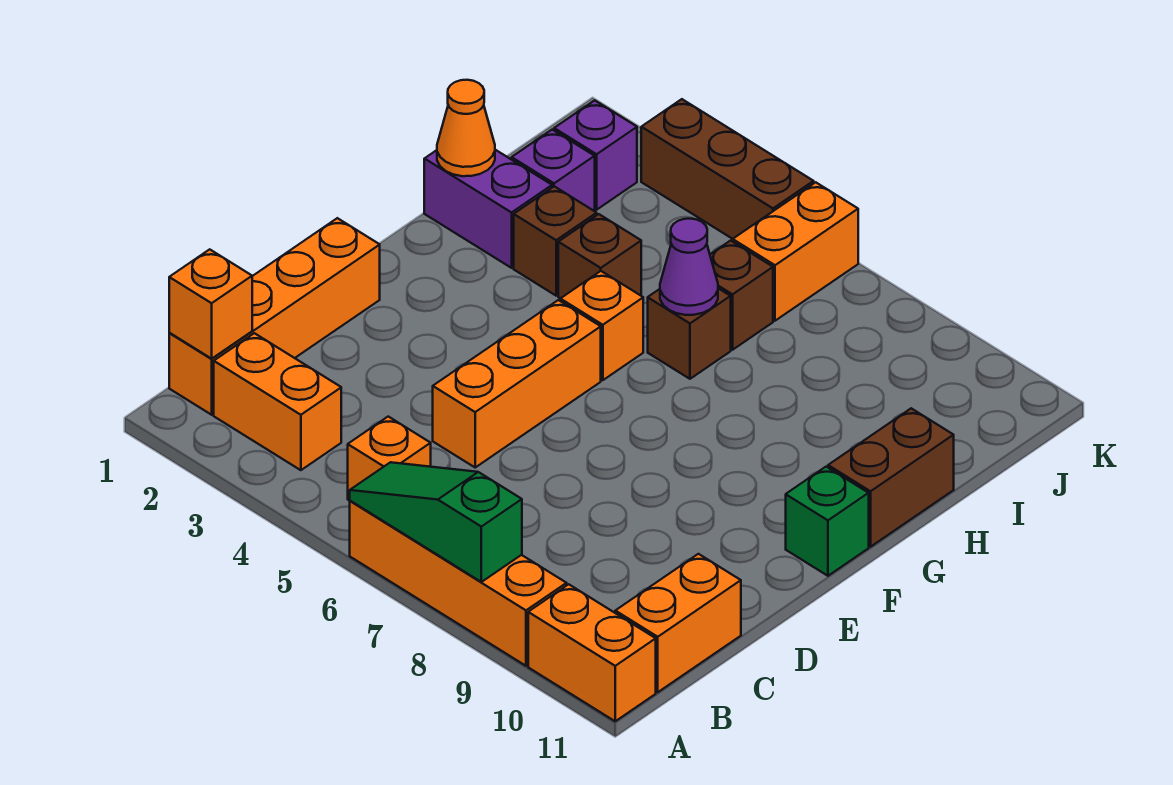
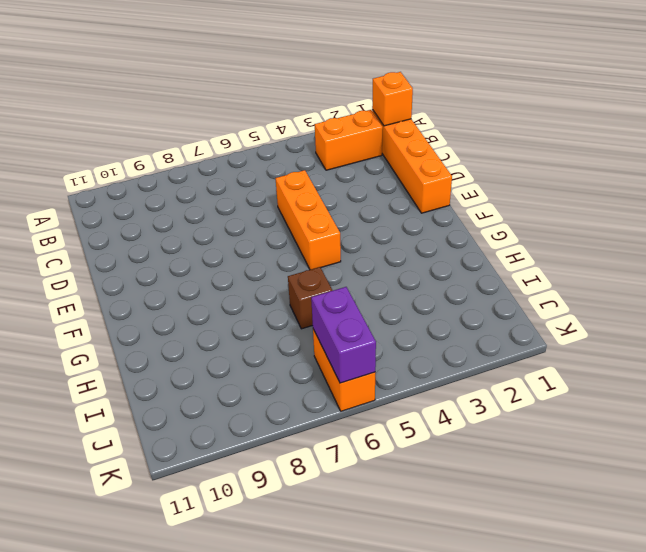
purple 1x2 brick [311,287,376,383] -> purple 1x2 brick turned to [424,150,552,268]
none -> orange 1x4 brick [350,501,567,666]
none -> orange 1x2 brick [528,584,656,721]
none -> orange 1x1 brick [348,417,431,501]

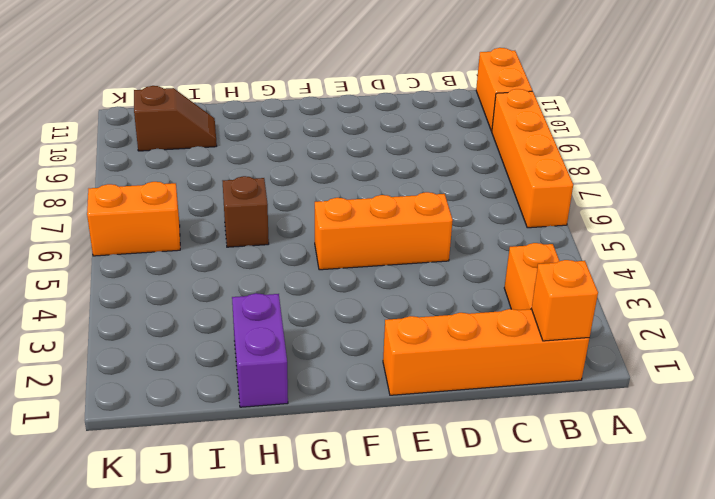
brown 1x2 slope [134,86,217,151] -> none
none -> orange 1x1 brick [348,417,431,501]
none -> orange 1x2 brick [615,554,741,692]
none -> green 1x1 brick [786,467,869,576]

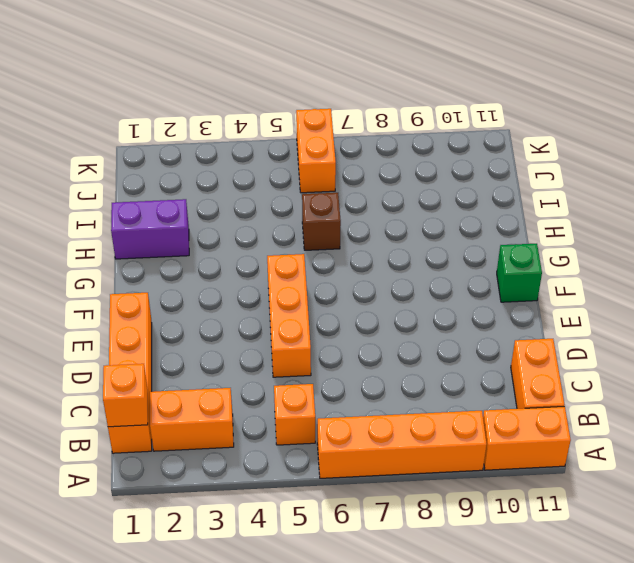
none -> orange 1x1 brick [560,271,643,380]
none -> brown 1x2 brick [828,408,954,547]
none -> brown 1x1 brick [514,186,597,296]

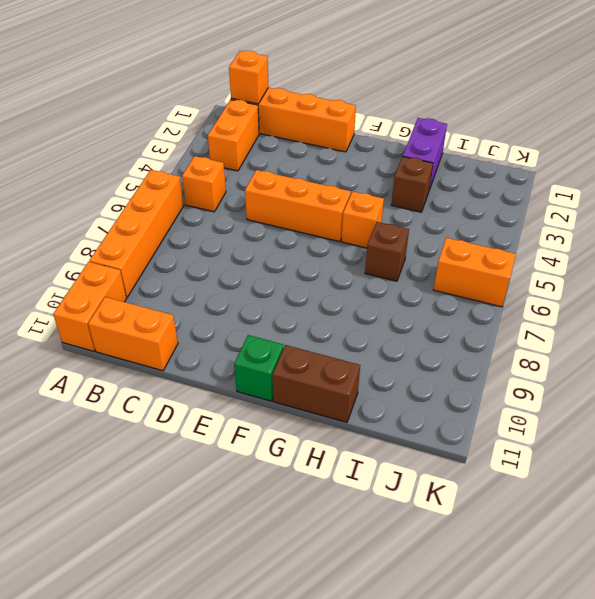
none -> brown 1x1 brick [558,214,641,299]
none -> purple 1x1 brick [512,130,595,211]
none -> brown 1x1 brick [710,241,773,350]

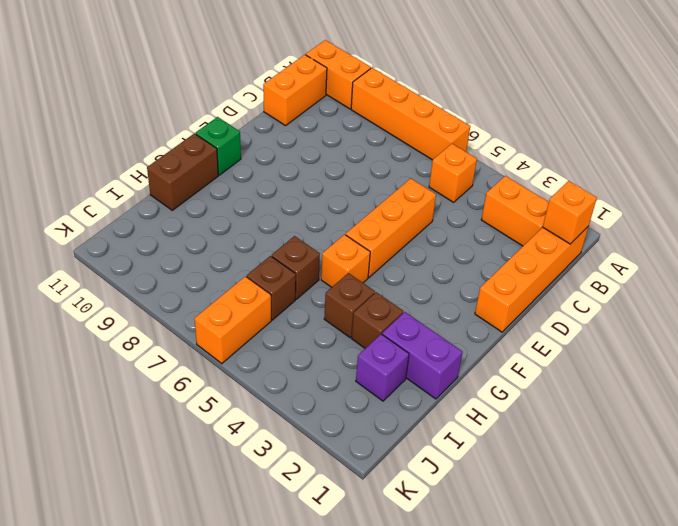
none -> purple 1x1 brick [554,100,637,210]
none -> brown 1x3 brick [641,99,814,239]
none -> green 1x3 slope [350,462,522,582]

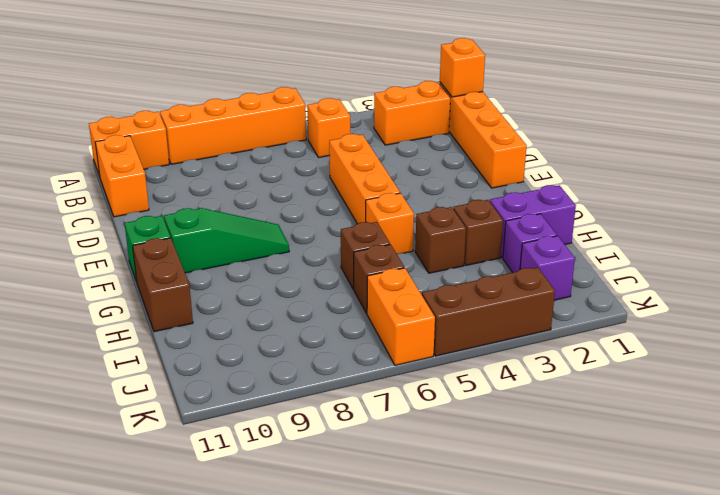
green 1x3 slope [164,208,289,273] -> green 1x3 slope moved to [350,462,522,582]
none -> orange 1x1 cone [437,80,495,176]
none -> purple 1x1 cone [660,219,718,315]

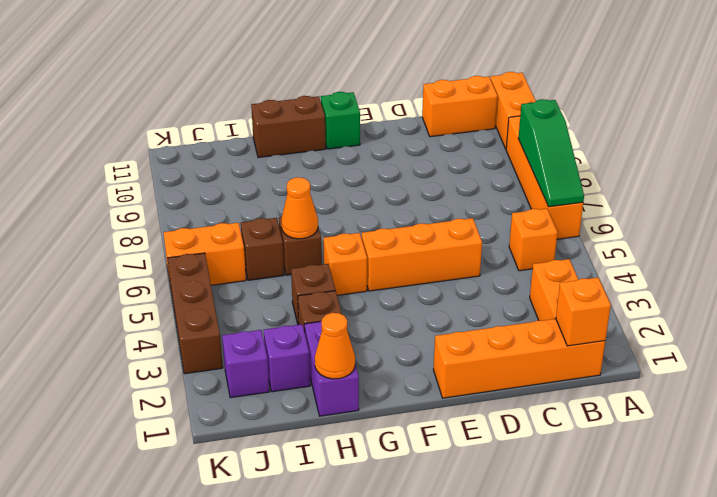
orange 1x1 cone [281,177,318,239] -> purple 1x1 cone [660,219,718,315]

